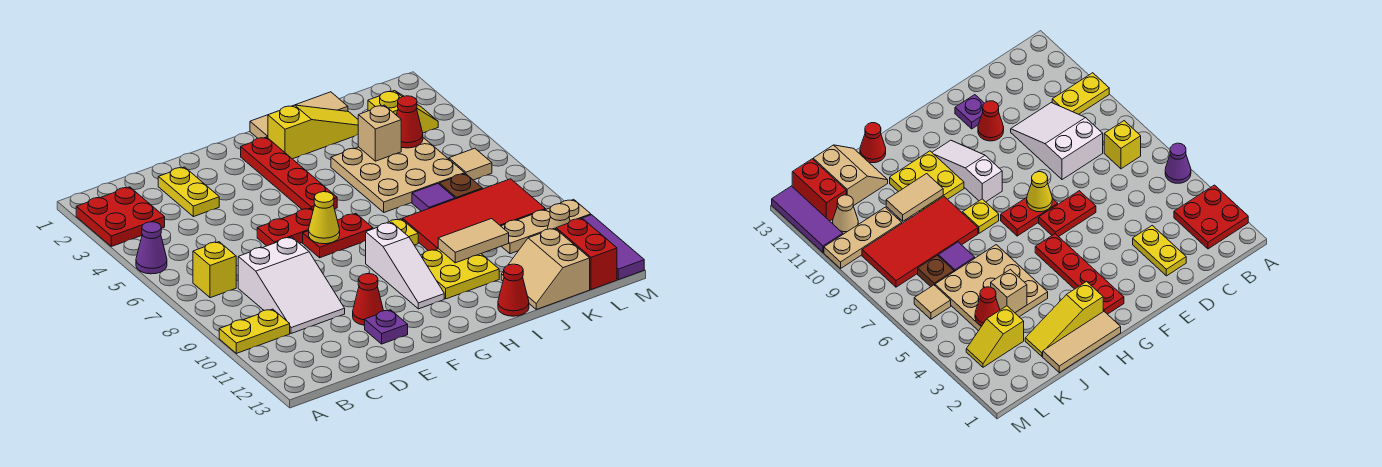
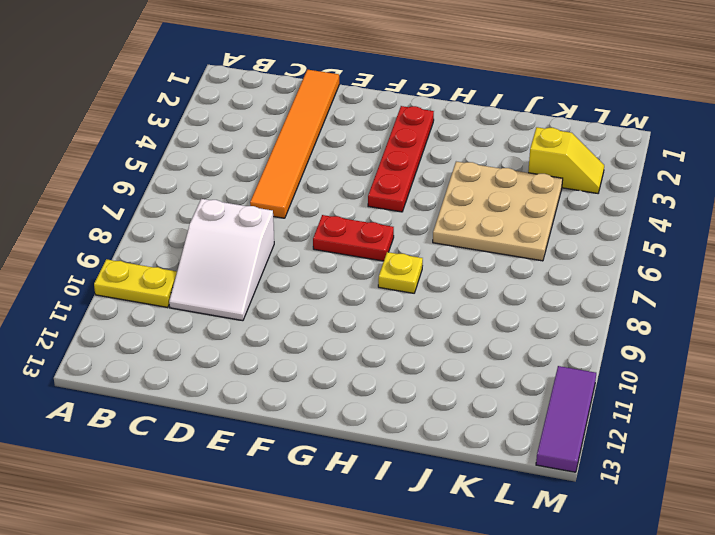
orange 1x6 tile [250,70,339,218] -> yellow 1x2 plate [158,167,219,217]
none -> red 2x2 plate [76,187,165,246]
none -> purple 1x1 cone [136,222,167,274]
none -> yellow 1x1 brick [193,242,236,298]
none -> red 1x2 plate [257,208,313,246]

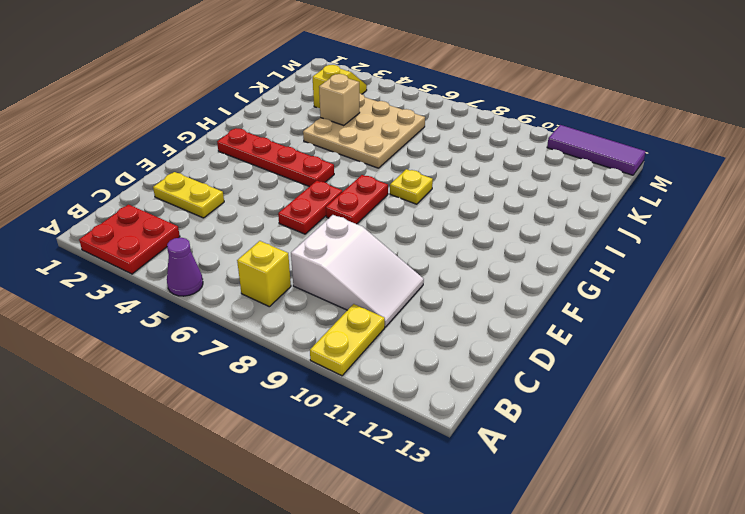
none -> red 1x1 cone [353,274,383,325]
none -> purple 1x1 plate [365,310,408,344]
none -> white 1x3 slope [366,222,444,309]
none -> tan 1x3 tile [250,92,348,138]

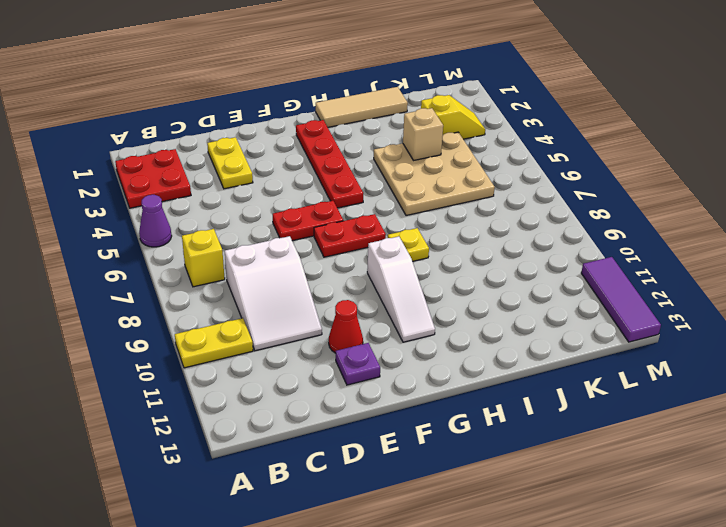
none -> yellow 1x3 slope [268,105,358,159]
none -> yellow 2x2 plate [421,249,499,299]
none -> red 2x4 tile [403,179,546,251]
none -> red 1x1 cone [498,264,529,316]

